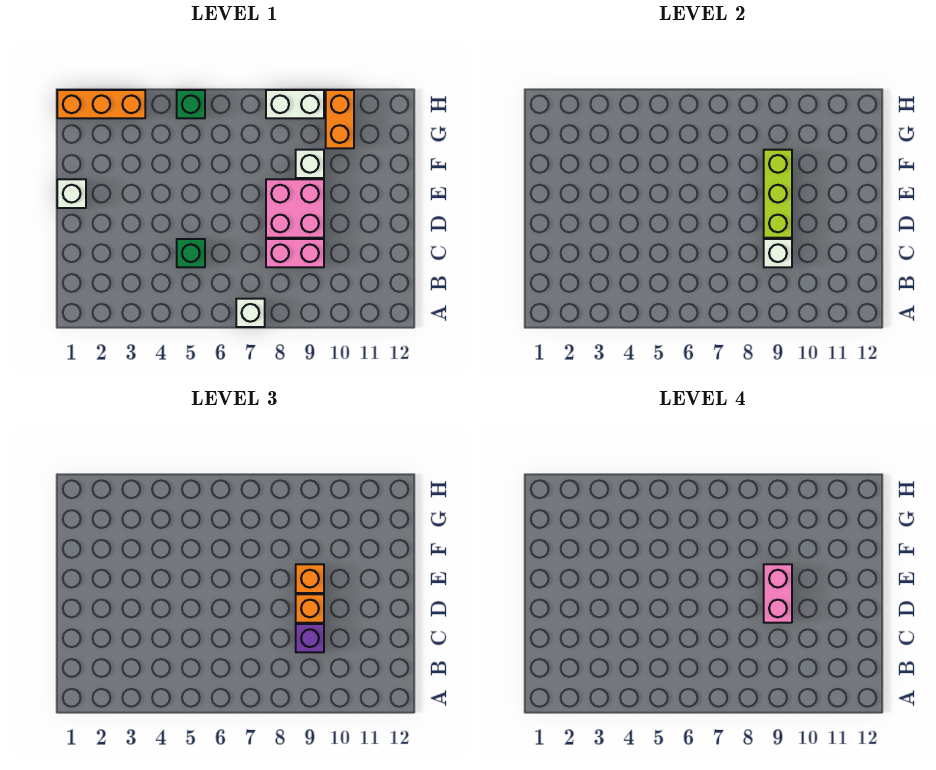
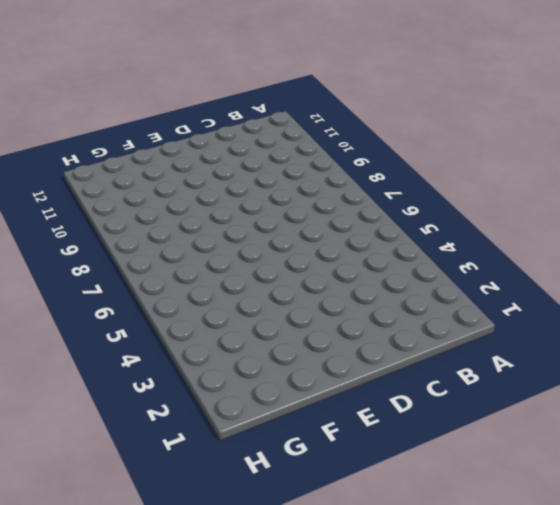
none -> white 1x1 brick [236,299,265,327]
none -> green 1x1 brick [177,239,205,267]
none -> pink 1x2 brick [266,239,324,267]

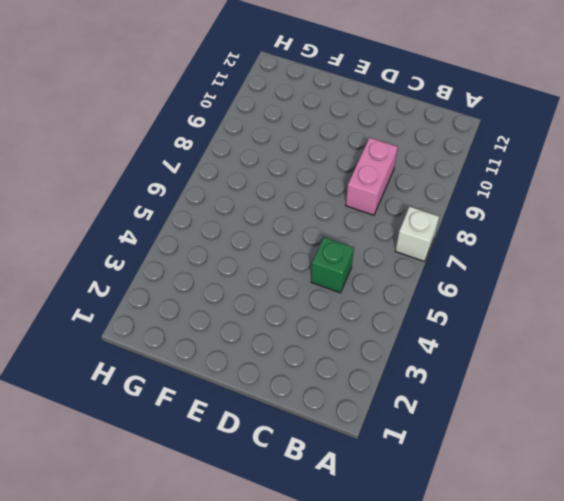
none -> pink 2x2 brick [266,179,324,238]
none -> white 1x1 brick [57,179,86,208]
none -> white 1x1 brick [296,150,324,178]

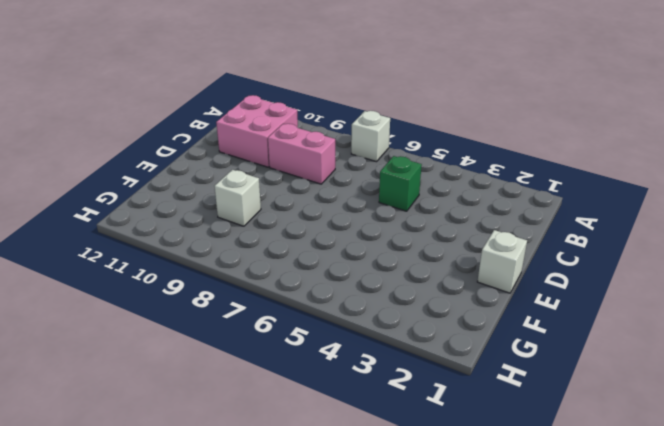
pink 2x2 brick [216,95,298,167] -> pink 2x2 brick moved to [266,179,324,238]
none -> orange 1x2 brick [326,90,354,148]
none -> orange 1x3 brick [57,90,145,118]
none -> green 1x1 brick [177,90,205,118]

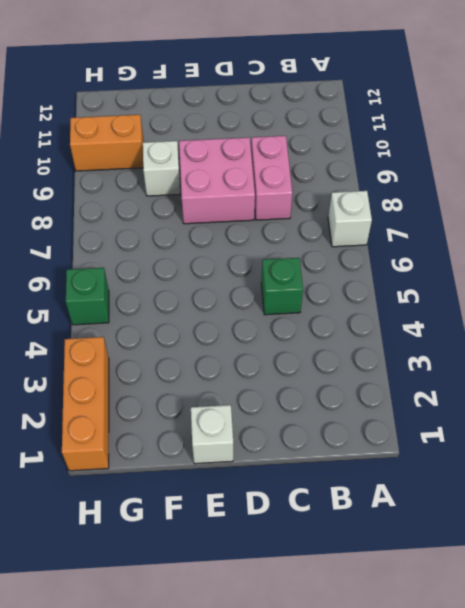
none -> white 1x2 brick [266,90,324,118]
none -> white 1x1 brick [764,239,792,267]
none -> lime 1x3 brick [764,150,792,238]

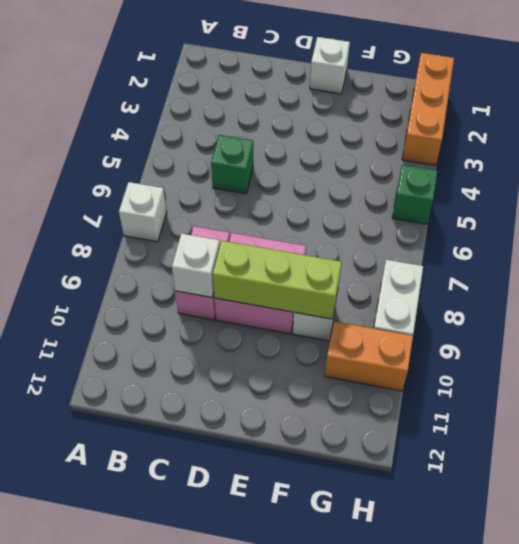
none -> purple 1x1 brick [296,624,324,652]
none -> orange 1x1 brick [296,594,324,623]
none -> orange 1x1 brick [296,564,324,593]

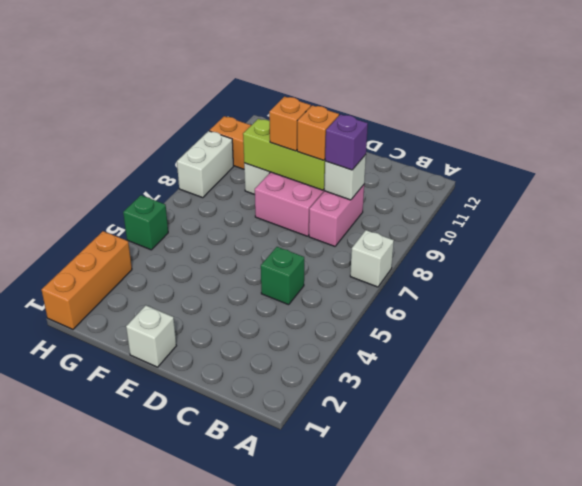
none -> pink 1x2 brick [764,564,792,623]

